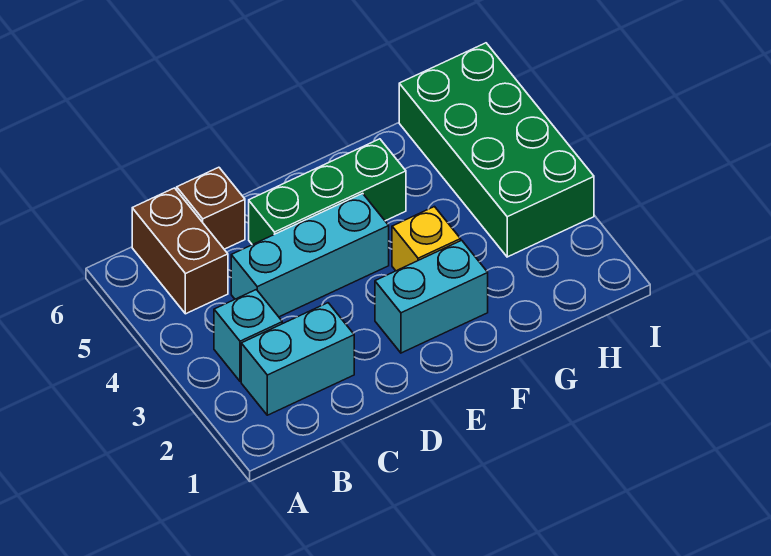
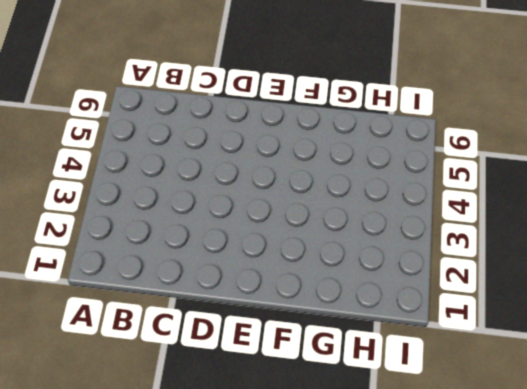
none -> cyan 1x2 brick [241,303,354,415]
none -> cyan 1x1 brick [214,290,282,381]

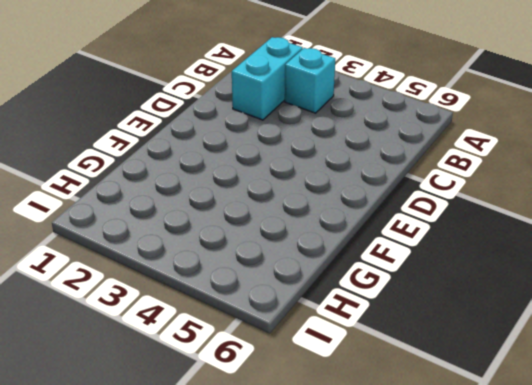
none -> brown 1x2 brick [132,188,228,314]
none -> cyan 1x3 brick [231,193,389,317]

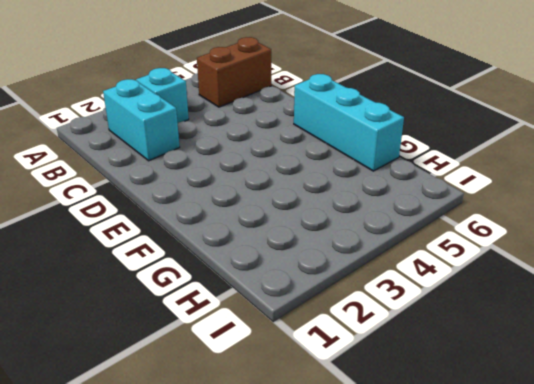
cyan 1x3 brick [294,74,404,171] -> cyan 1x3 brick moved to [231,193,389,317]
none -> brown 1x1 brick [177,167,245,249]
none -> green 1x3 brick [249,139,406,245]

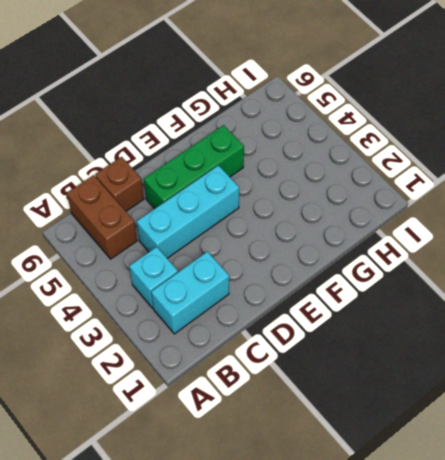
none -> cyan 1x2 brick [375,240,488,353]
none -> yellow 1x1 brick [392,207,461,271]

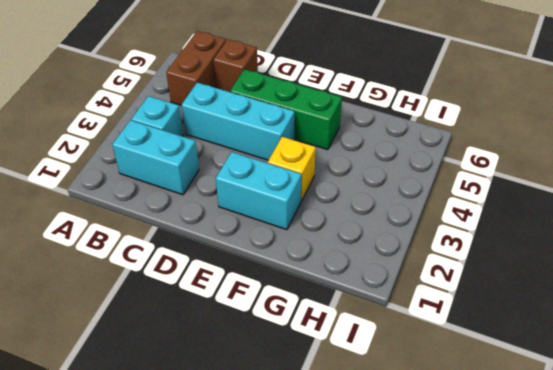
none -> green 2x4 brick [399,43,594,257]

